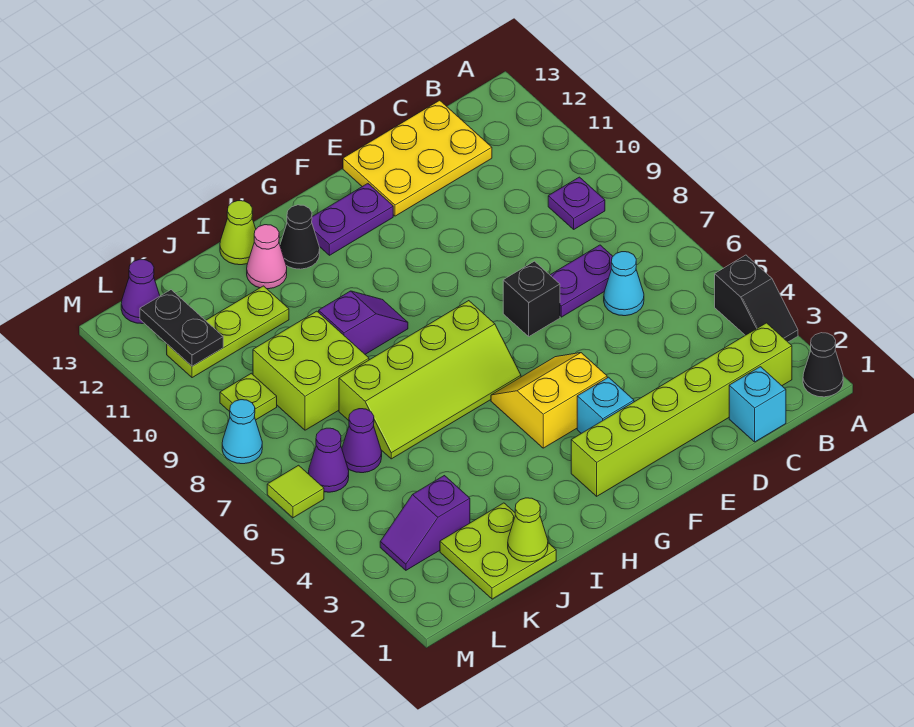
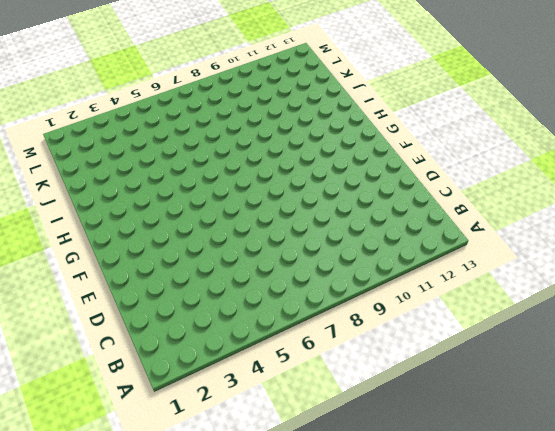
none -> black 1x1 cone [803,333,843,397]
none -> black 1x2 slope [715,255,798,342]
none -> lime 1x6 brick [571,323,792,496]

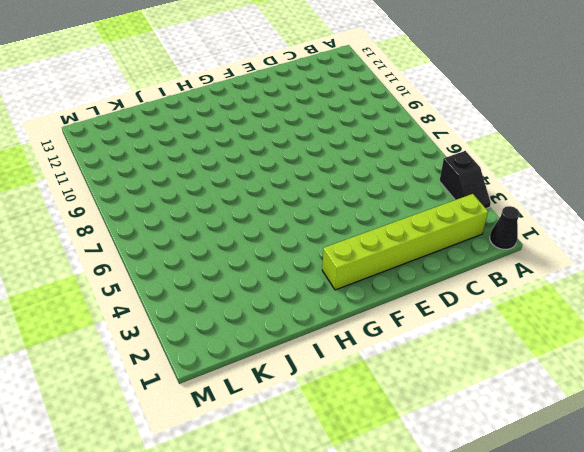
none -> purple 1x1 plate [548,177,605,229]
none -> cyan 1x1 brick [729,367,786,442]
none -> cyan 1x1 cone [604,252,644,316]

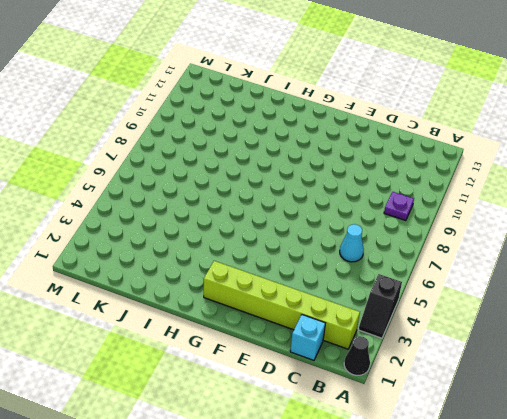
none -> purple 1x2 plate [550,245,613,317]
none -> yellow 2x3 plate [343,100,492,216]
none -> black 1x1 brick [503,261,560,336]

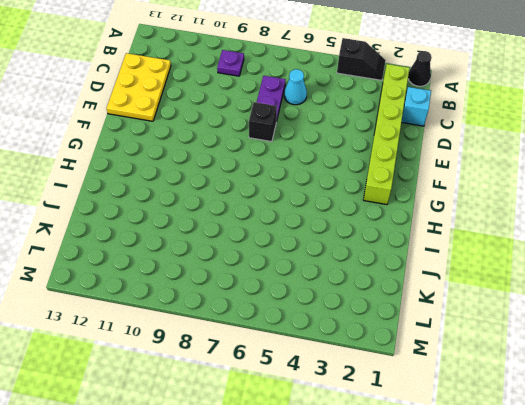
none -> cyan 1x1 brick [577,377,634,433]
none -> yellow 2x2 slope [491,353,607,448]
none -> purple 1x2 plate [312,184,393,255]

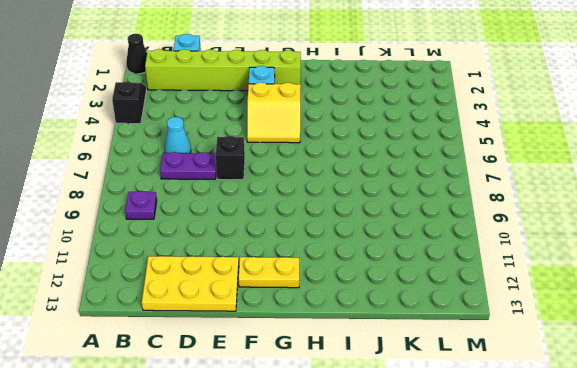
yellow 1x2 plate [239,257,299,288] -> purple 1x2 plate [312,184,393,255]
none -> lime 2x4 slope [339,301,521,459]
none -> purple 1x2 slope [319,291,408,354]
none -> black 1x1 cone [280,205,320,269]

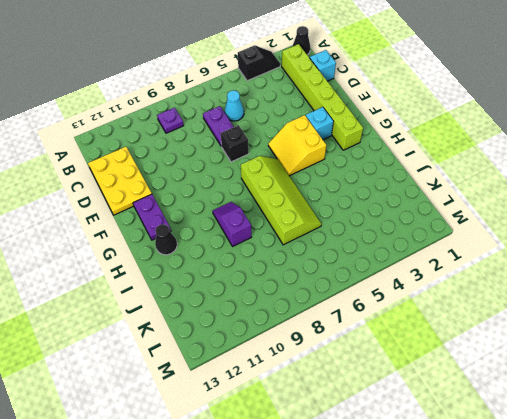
none -> pink 1x1 cone [247,225,287,289]
none -> lime 1x1 cone [220,201,256,265]
none -> lime 2x2 plate [440,503,556,599]

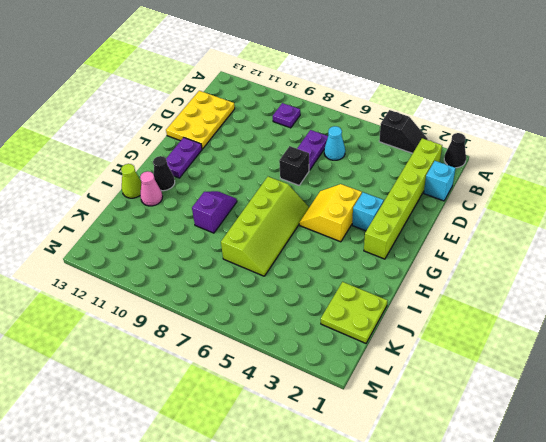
none -> lime 2x2 brick [253,311,369,430]
none -> lime 1x3 plate [167,286,289,378]
none -> purple 1x2 slope [380,476,470,570]

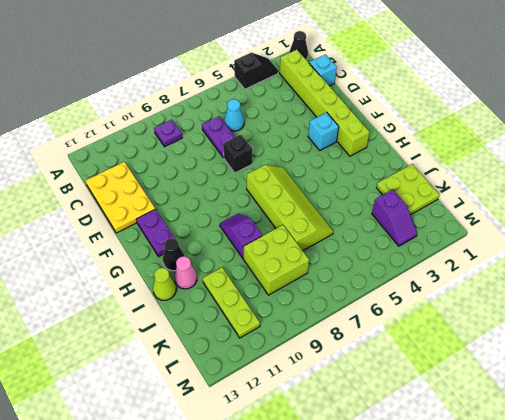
none -> yellow 2x2 slope [491,353,607,448]
none -> purple 1x1 cone [342,409,382,473]
none -> purple 1x1 cone [308,428,349,492]

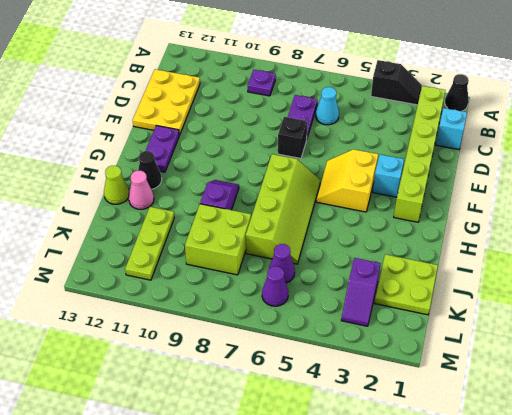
none -> lime 1x1 plate [220,373,277,420]
none -> purple 1x1 cone [121,259,160,324]
none -> lime 1x1 tile [267,465,324,518]

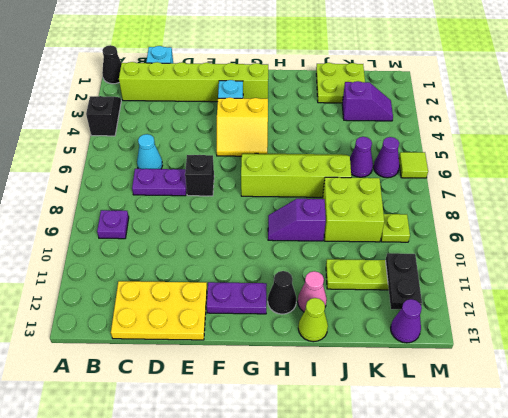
none -> cyan 1x1 cone [222,400,262,464]
none -> lime 1x1 cone [508,498,548,562]

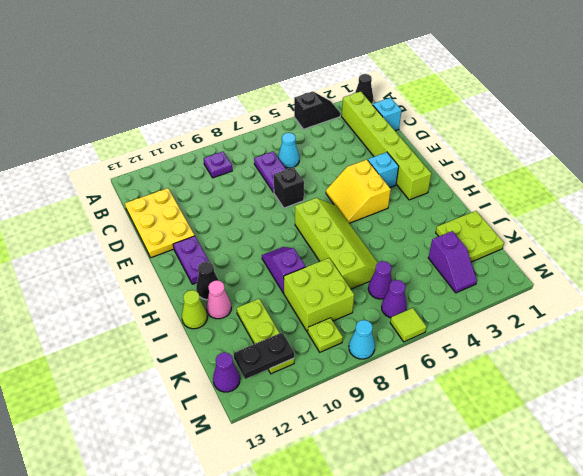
none -> lime 1x1 cone [508,498,548,562]

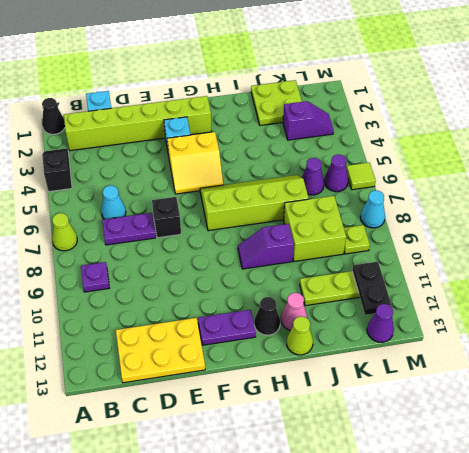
lime 1x1 cone [52,213,77,251] -> lime 1x1 cone moved to [508,498,548,562]

